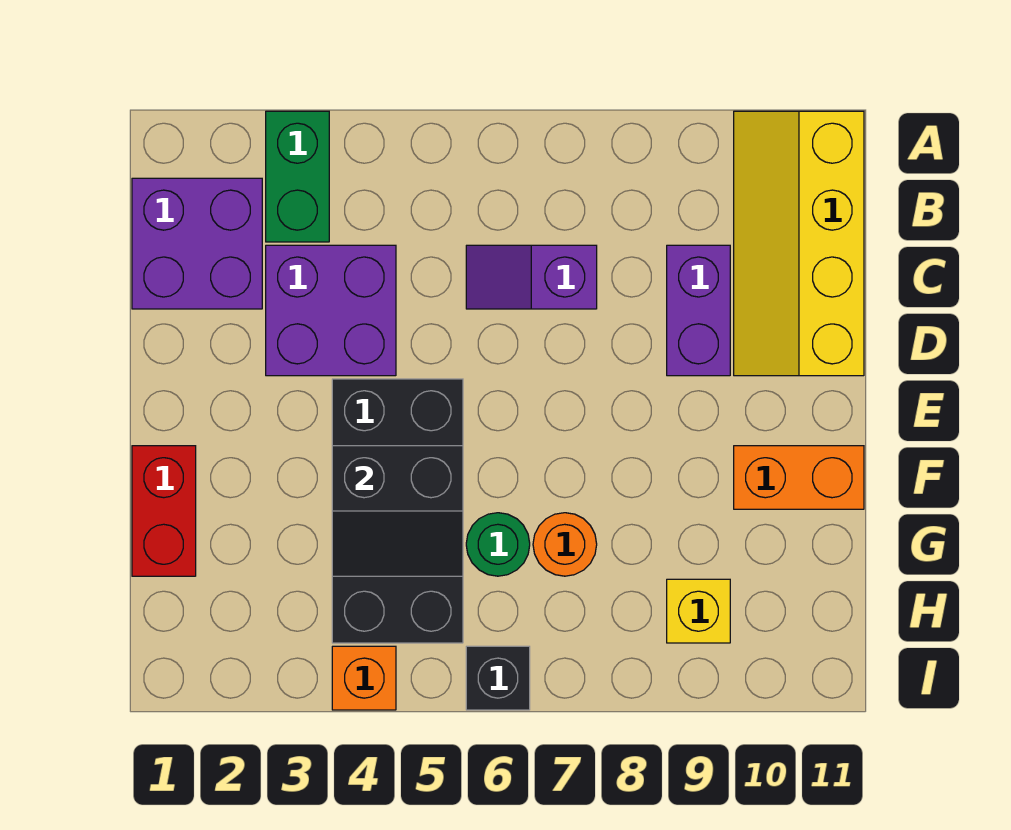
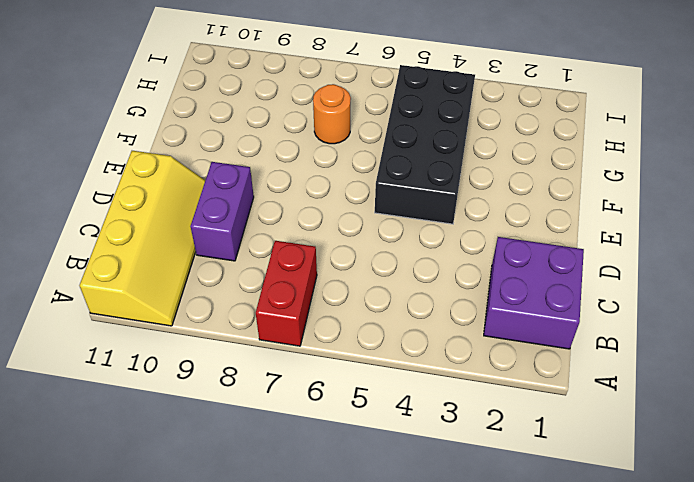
red 1x2 brick [256,241,317,346] -> red 1x2 brick moved to [132,446,196,576]
none -> green 1x2 brick [266,111,329,242]
none -> purple 2x2 brick [266,245,396,376]
none -> purple 1x2 slope [466,245,597,309]

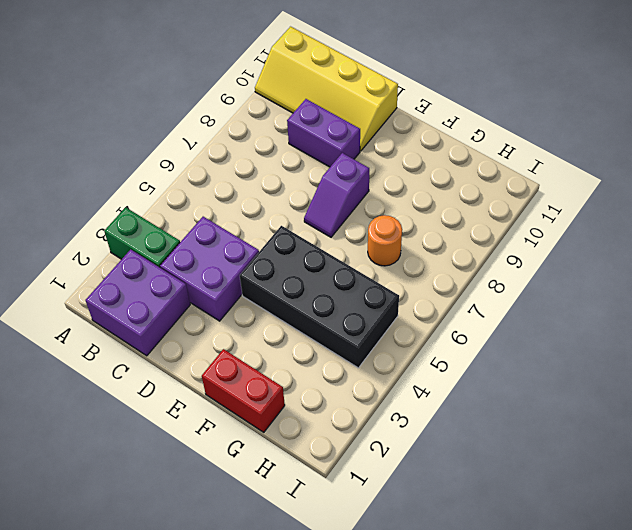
purple 1x2 slope [304,153,369,237] -> purple 1x2 slope moved to [466,245,597,309]
none -> orange 1x2 brick [734,446,864,509]
none -> green 1x1 round brick [466,513,530,576]
none -> yellow 1x1 brick [667,579,730,643]

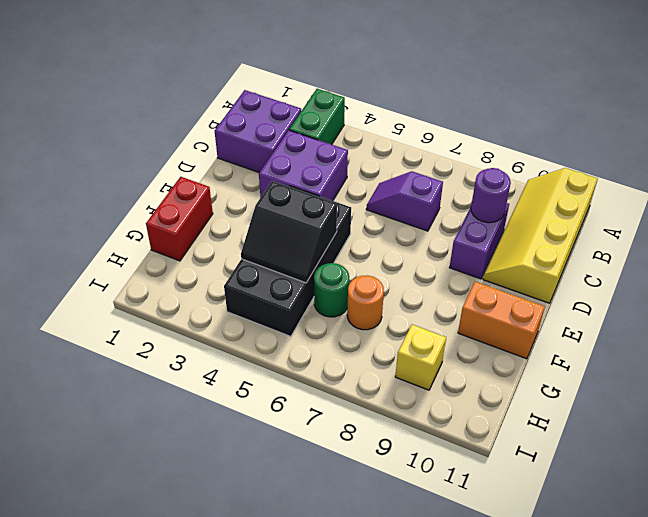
purple 1x1 round brick [471,168,511,223] -> none
none -> orange 1x1 brick [332,646,396,710]
none -> black 1x1 brick [466,646,530,710]

